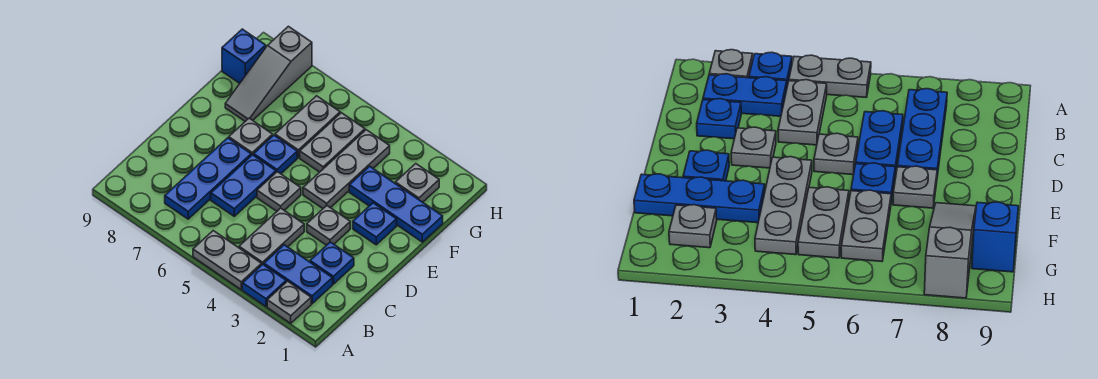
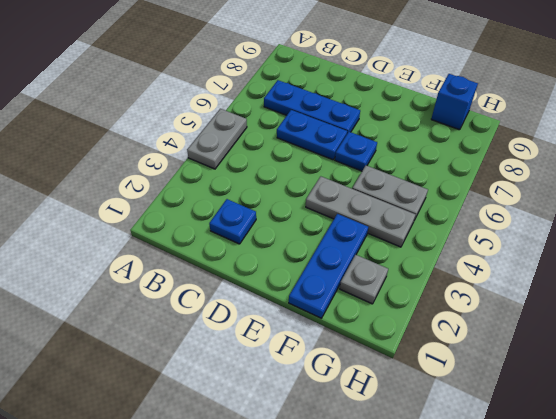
none -> grey 1x1 plate [267,281,311,323]
none -> blue 1x1 plate [242,264,286,306]
none -> blue 1x2 plate [264,245,333,304]

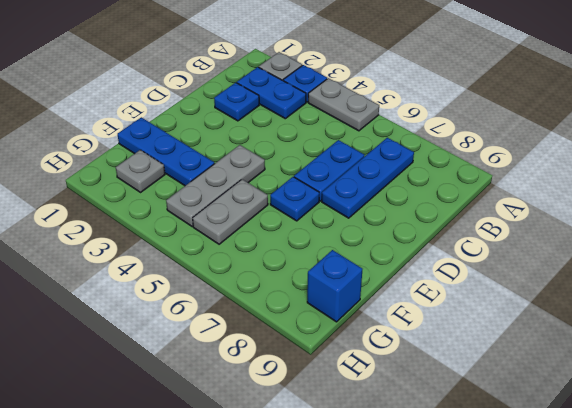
none -> grey 1x2 plate [239,208,304,265]
none -> grey 1x1 plate [307,206,350,245]
none -> grey 1x1 plate [257,172,301,211]

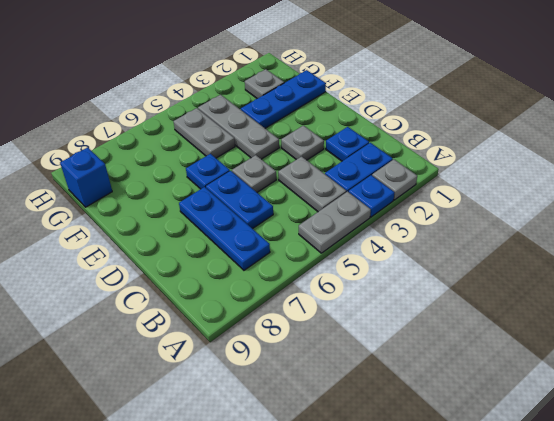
none -> blue 1x1 plate [353,203,397,245]
none -> grey 1x1 plate [229,118,273,155]
none -> grey 1x2 plate [275,96,340,158]

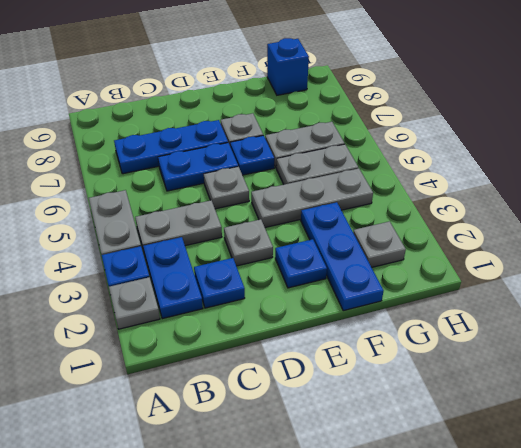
none -> grey 1x3 slope [225,26,312,121]

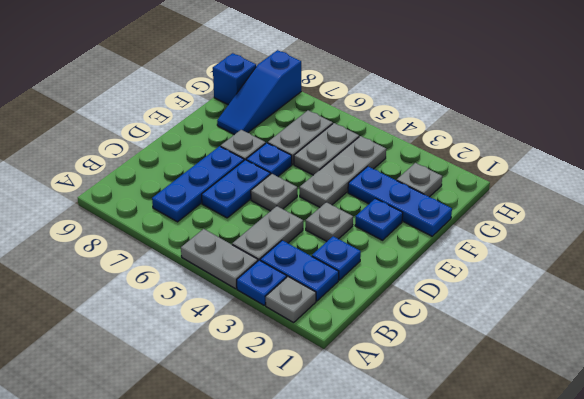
blue 1x3 slope [217,50,301,135] -> grey 1x3 slope [225,26,312,121]

